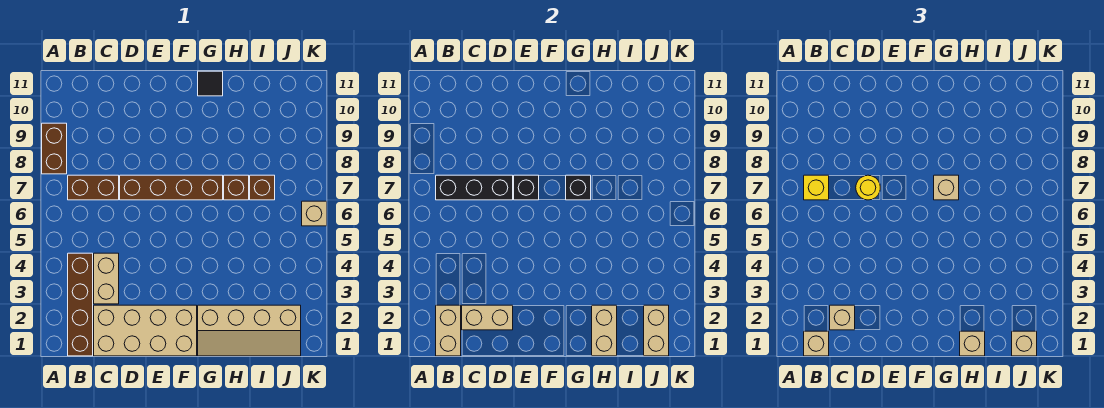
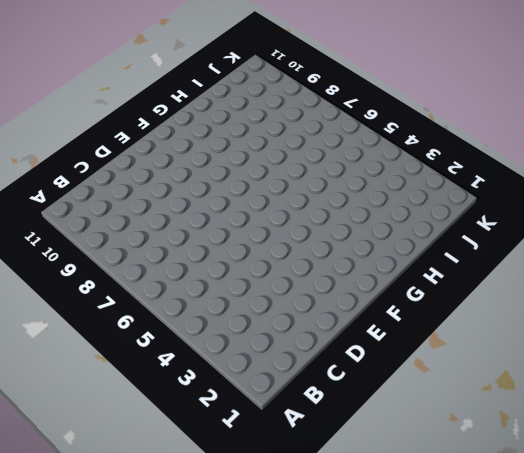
none -> brown 1x2 brick [42,123,67,174]
none -> brown 1x4 brick [68,253,93,356]
none -> brown 1x2 brick [68,175,119,200]

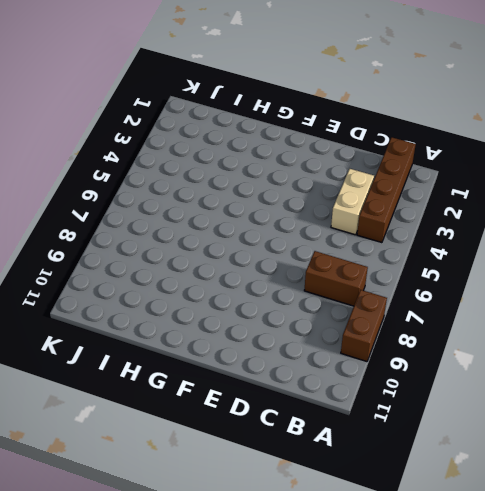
none -> tan 2x4 brick [94,305,197,356]
none -> brown 1x4 brick [120,175,223,200]
none -> tan 2x4 slope [198,305,301,356]

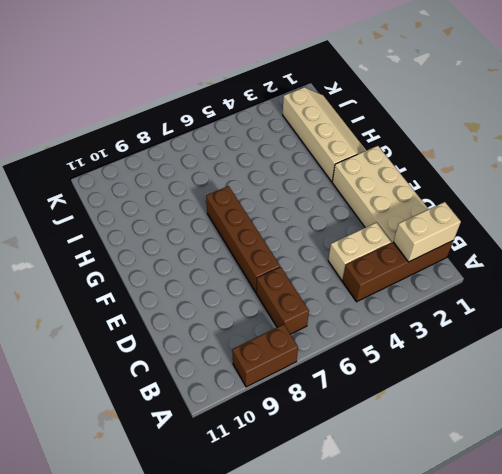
none -> black 1x1 tile [198,71,223,96]
none -> brown 1x1 brick [224,175,249,200]
none -> brown 1x1 brick [250,175,275,200]

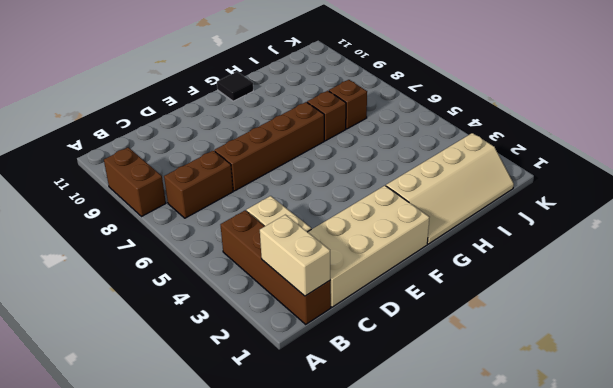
none -> tan 1x1 brick [302,201,327,226]
none -> black 1x3 brick [436,175,513,200]
none -> tan 1x2 brick [462,305,513,330]

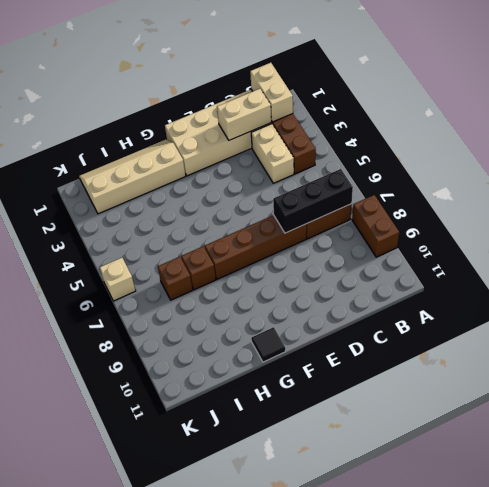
none -> black 1x1 brick [514,175,539,200]
none -> black 1x1 brick [566,175,591,200]
none -> tan 1x2 brick [592,305,617,356]

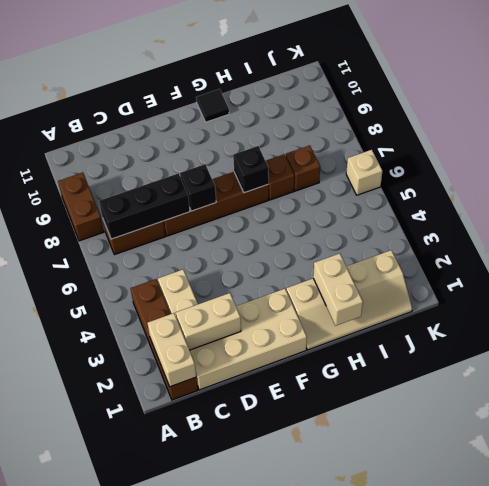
none -> tan 1x2 brick [644,305,669,356]
none -> tan 1x1 brick [804,331,829,356]
none -> yellow 1x1 brick [804,175,829,200]

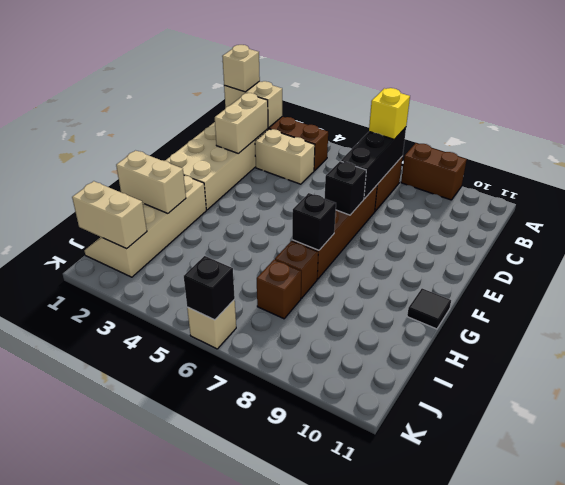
black 1x1 brick [184,256,235,320] -> none
none -> tan 1x1 brick [830,305,855,330]
none -> yellow 1x1 round brick [856,175,880,200]
none -> tan 1x1 brick [934,175,959,200]

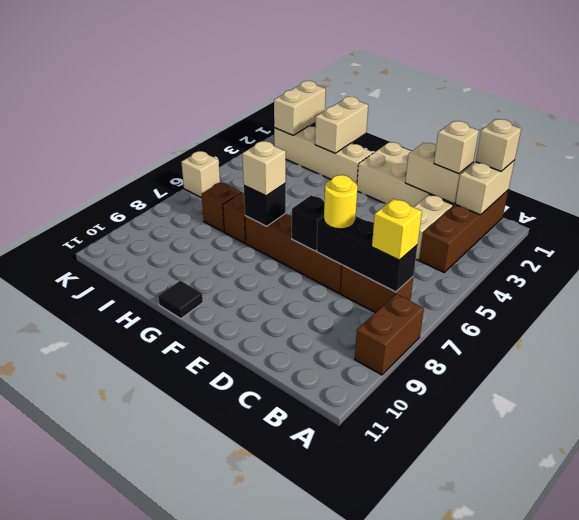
none -> tan 1x1 brick [960,331,985,356]
none -> tan 1x1 brick [1012,331,1037,356]

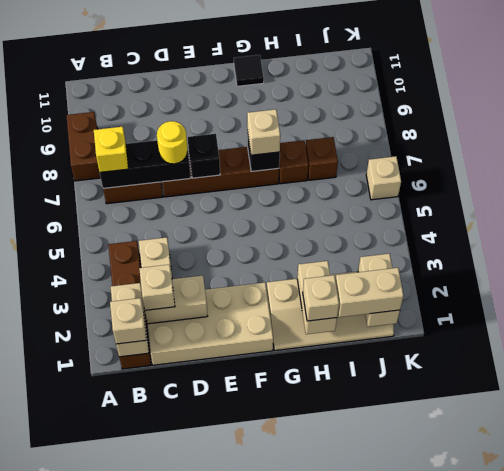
tan 1x2 brick [335,268,404,317] -> tan 1x1 brick [1012,331,1037,356]

